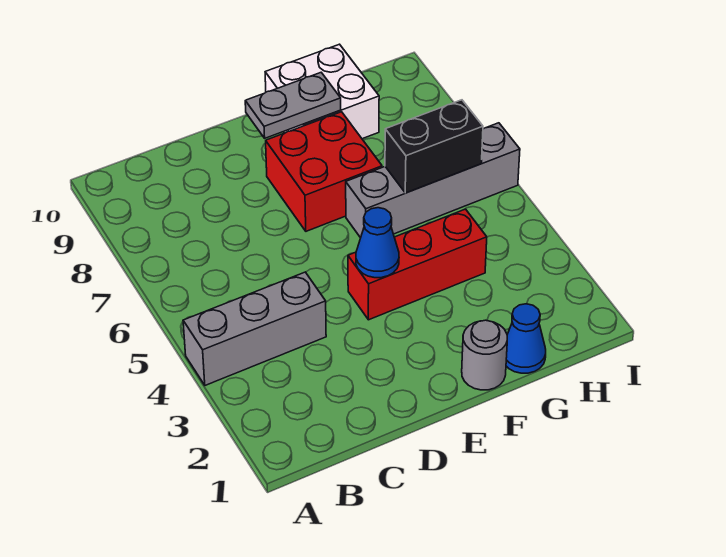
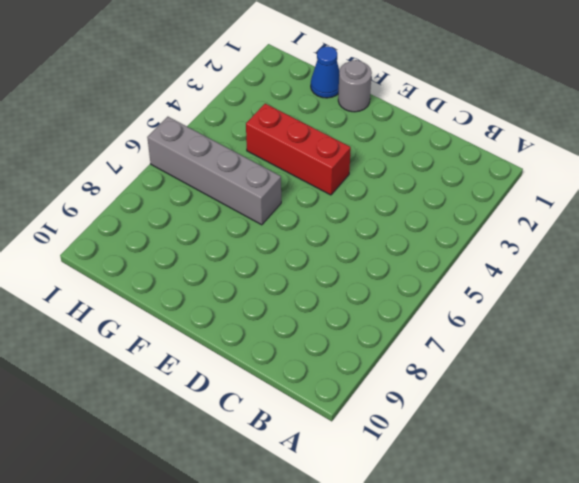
none -> grey 1x3 brick [183,272,326,385]
none -> red 2x2 brick [266,112,382,231]

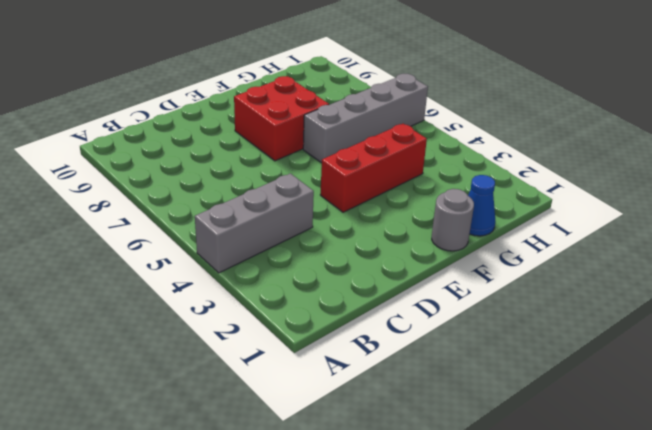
none -> white 2x2 brick [265,44,379,139]
none -> blue 1x1 cone [356,208,399,278]

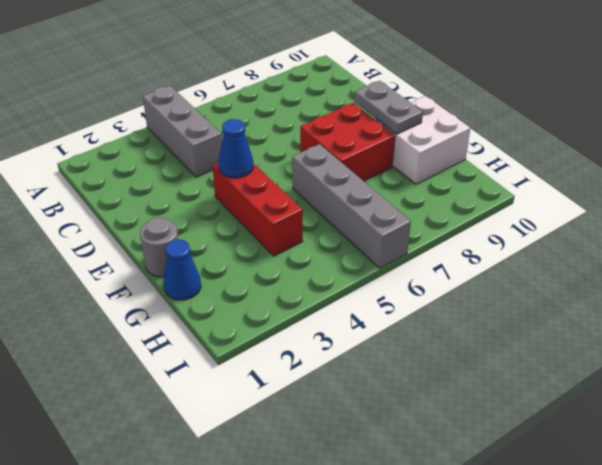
none -> black 1x2 brick [385,100,483,193]

